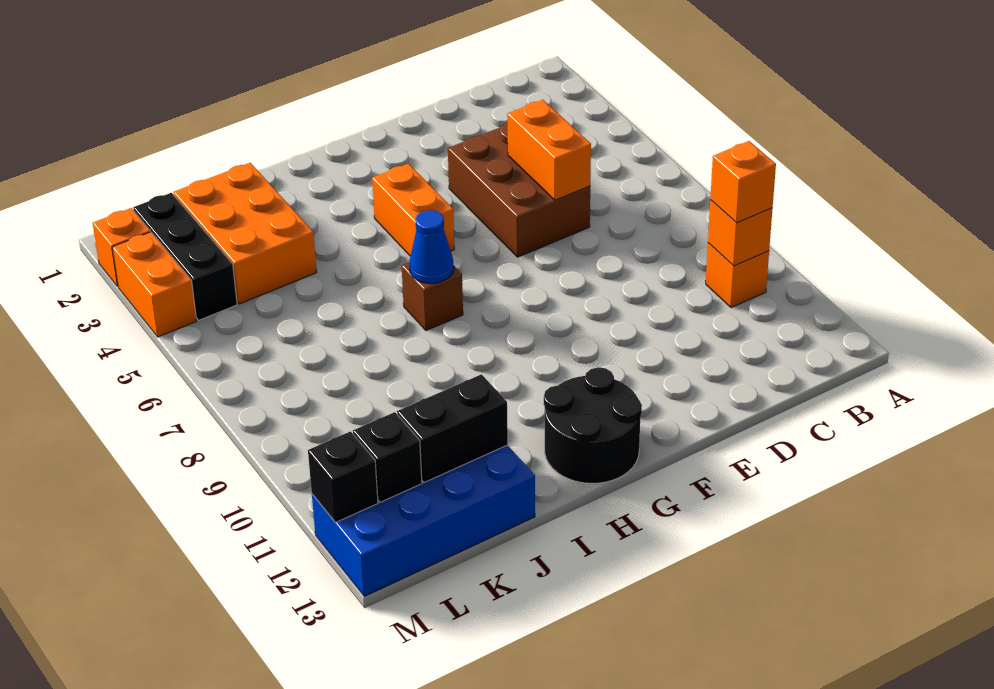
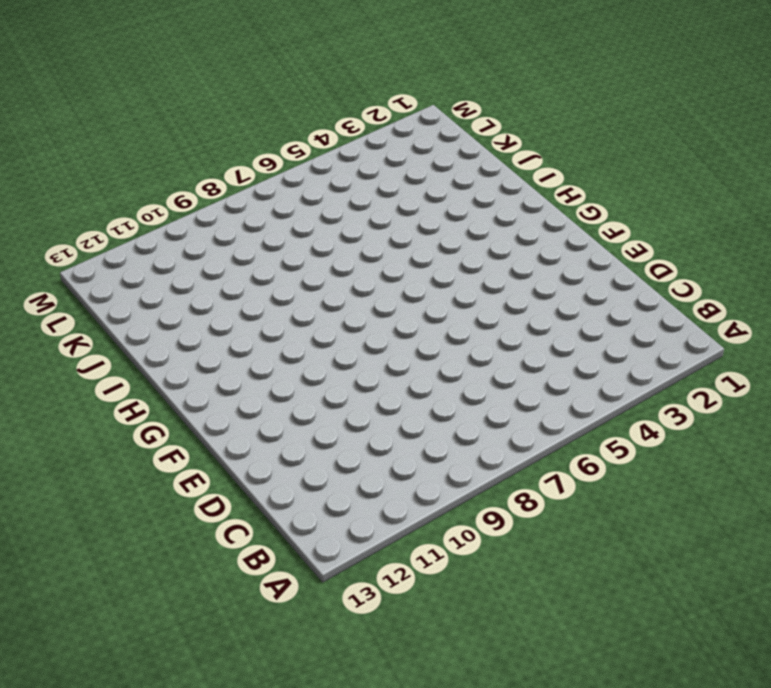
none -> orange 1x1 brick [706,243,769,308]
none -> brown 2x3 brick [448,123,590,257]
none -> orange 1x2 brick [372,164,454,256]

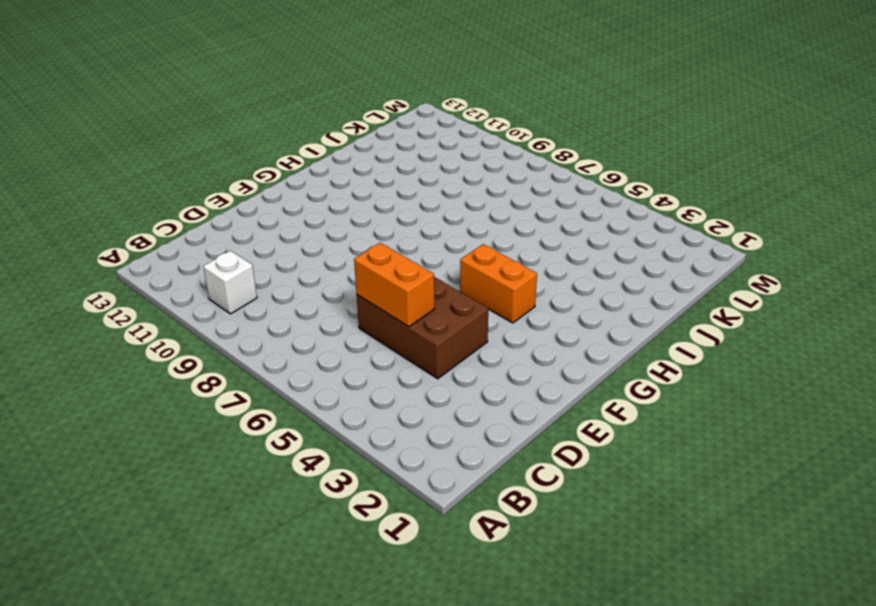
white 1x1 brick [203,251,257,314] -> orange 1x1 brick [706,243,769,308]
none -> black 2x2 round brick [544,367,642,483]
none -> brown 1x1 brick [402,263,463,331]
none -> orange 2x3 brick [174,163,317,304]

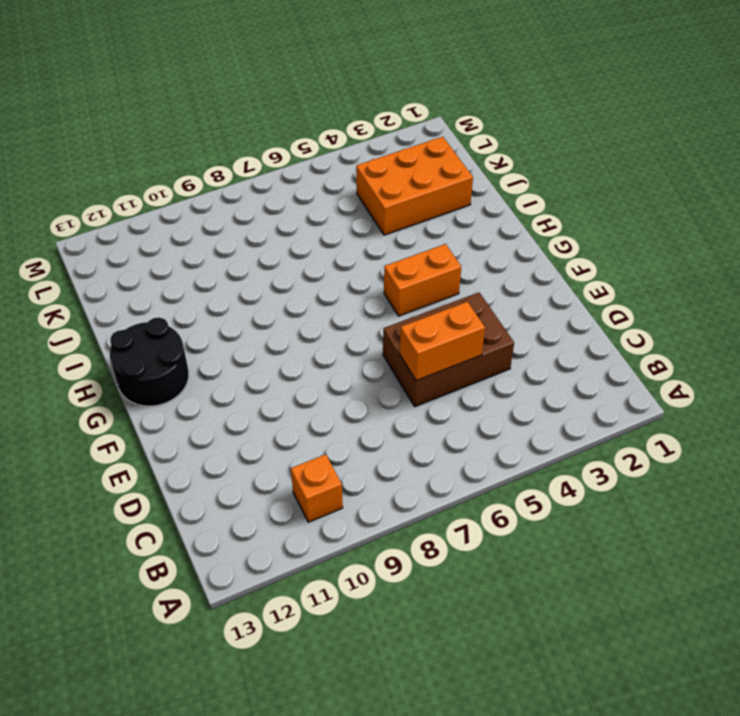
none -> brown 1x1 brick [402,263,463,331]
none -> blue 2x4 brick [312,445,535,596]
none -> black 1x3 brick [133,193,237,320]

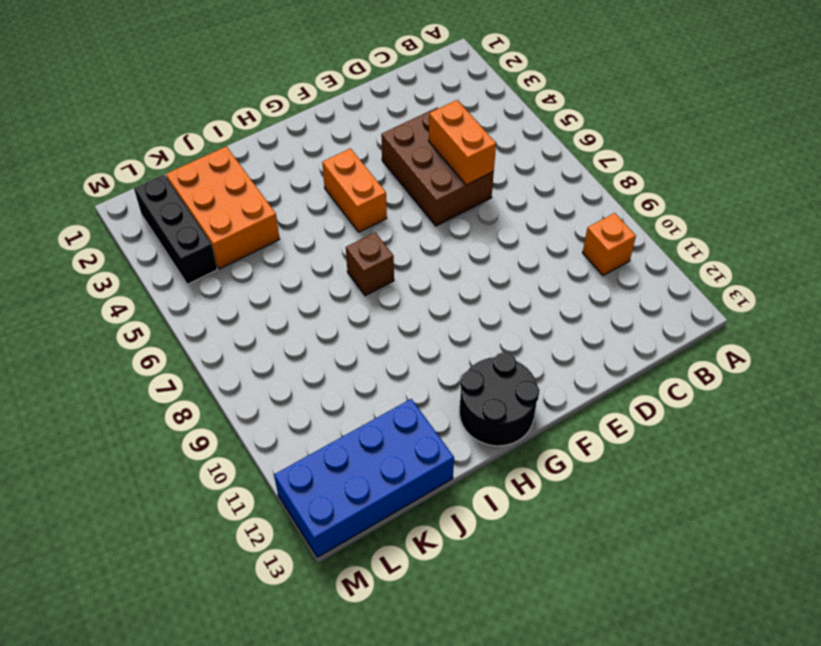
none -> orange 1x1 brick [93,208,150,287]
none -> orange 1x2 brick [112,232,197,337]
none -> orange 1x1 brick [708,200,773,266]

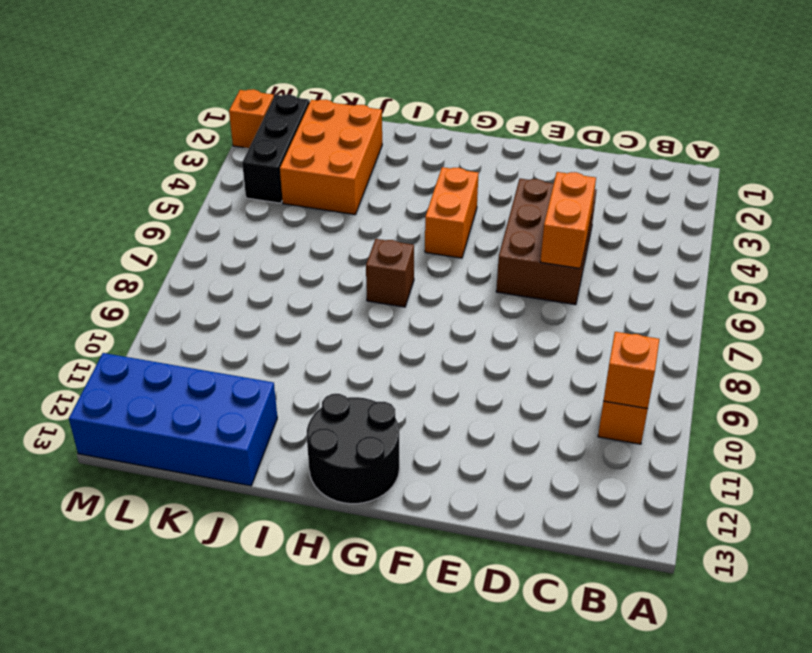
none -> orange 1x2 brick [112,232,197,337]
none -> blue 1x1 cone [409,210,454,283]
none -> black 1x2 brick [397,374,508,483]

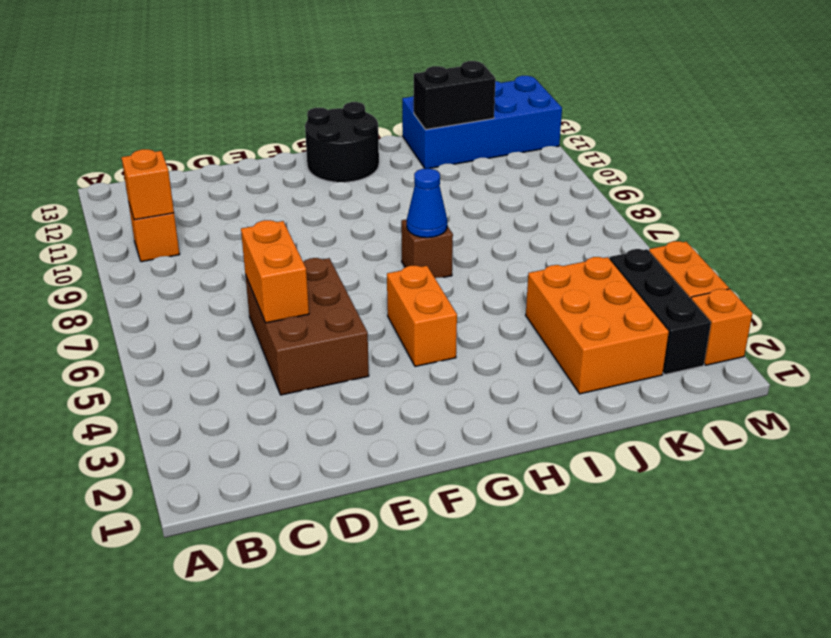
none -> black 1x1 brick [353,412,422,502]
none -> black 1x1 brick [308,432,378,523]
none -> orange 1x1 brick [710,141,776,223]

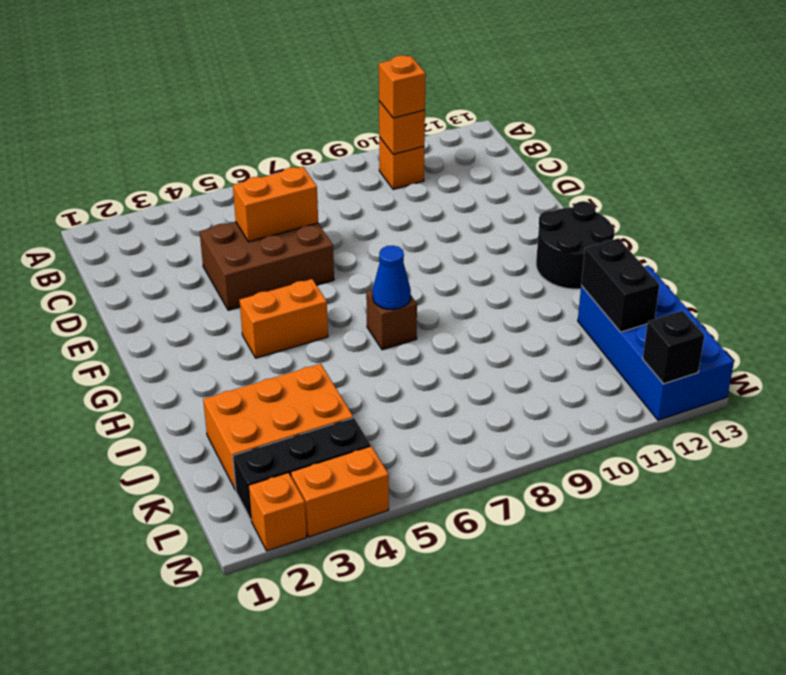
none -> black 1x1 brick [353,412,422,502]

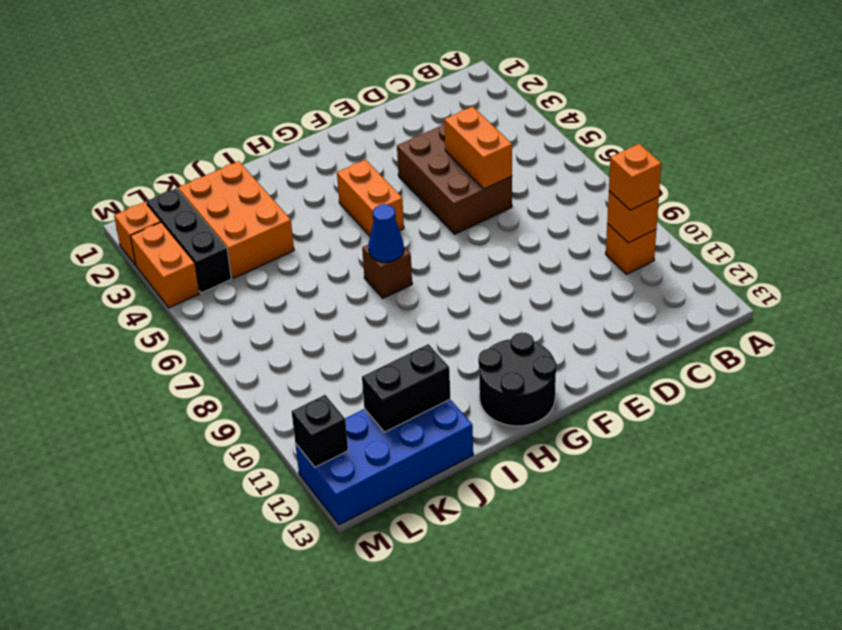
none -> black 1x1 brick [353,412,422,502]

